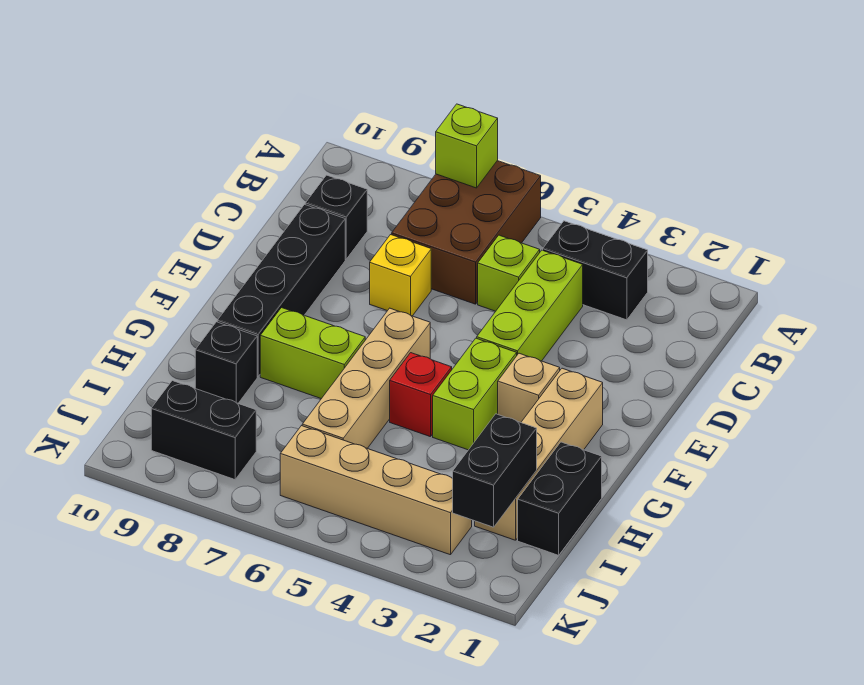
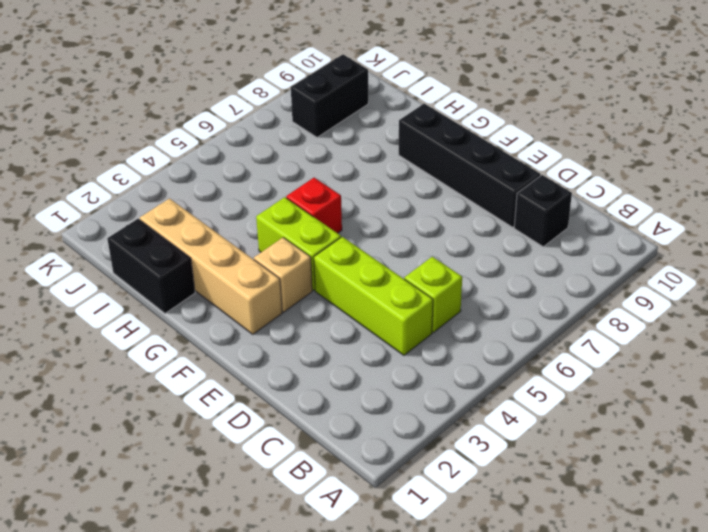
none -> brown 2x3 brick [392,161,541,304]
none -> black 1x2 brick [543,221,648,320]
none -> yellow 1x1 brick [370,235,431,316]

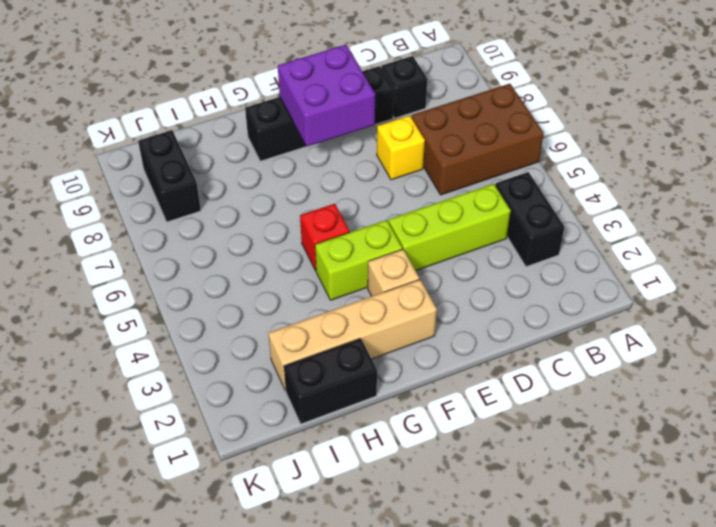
purple 2x2 brick [278,45,375,146] -> none
none -> lime 1x1 brick [478,235,540,311]
none -> tan 1x4 brick [302,308,430,448]
none -> lime 1x2 brick [260,308,365,399]

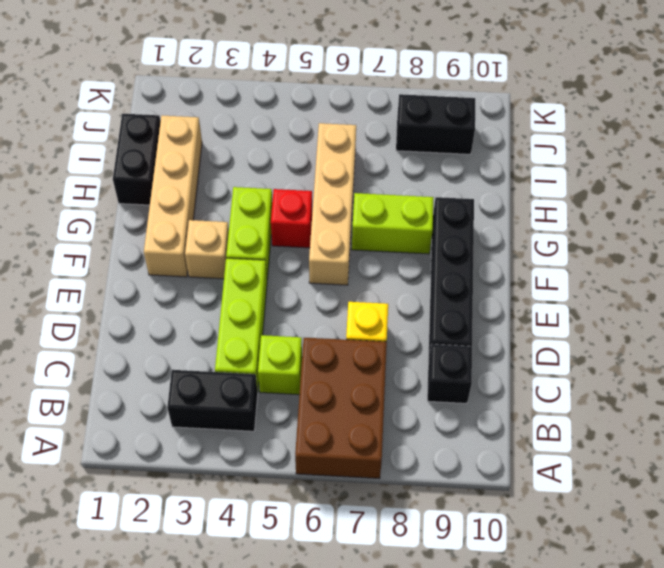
none -> black 1x1 brick [195,322,257,403]
none -> tan 1x4 brick [280,426,472,555]
none -> lime 1x1 brick [436,104,498,188]

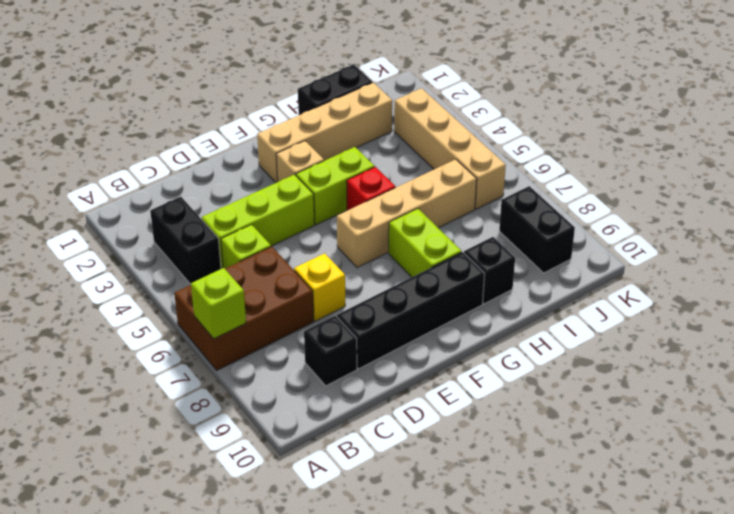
none -> black 1x2 brick [452,414,537,527]

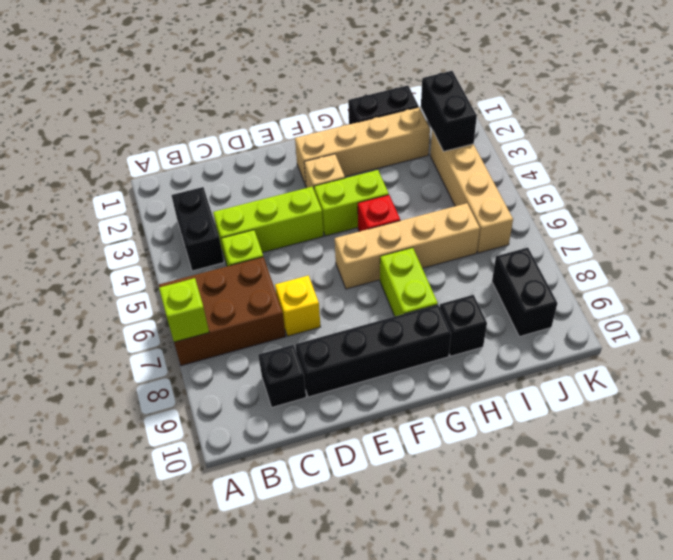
black 1x2 brick [421,71,477,152] -> black 1x2 brick turned to [452,414,537,527]

